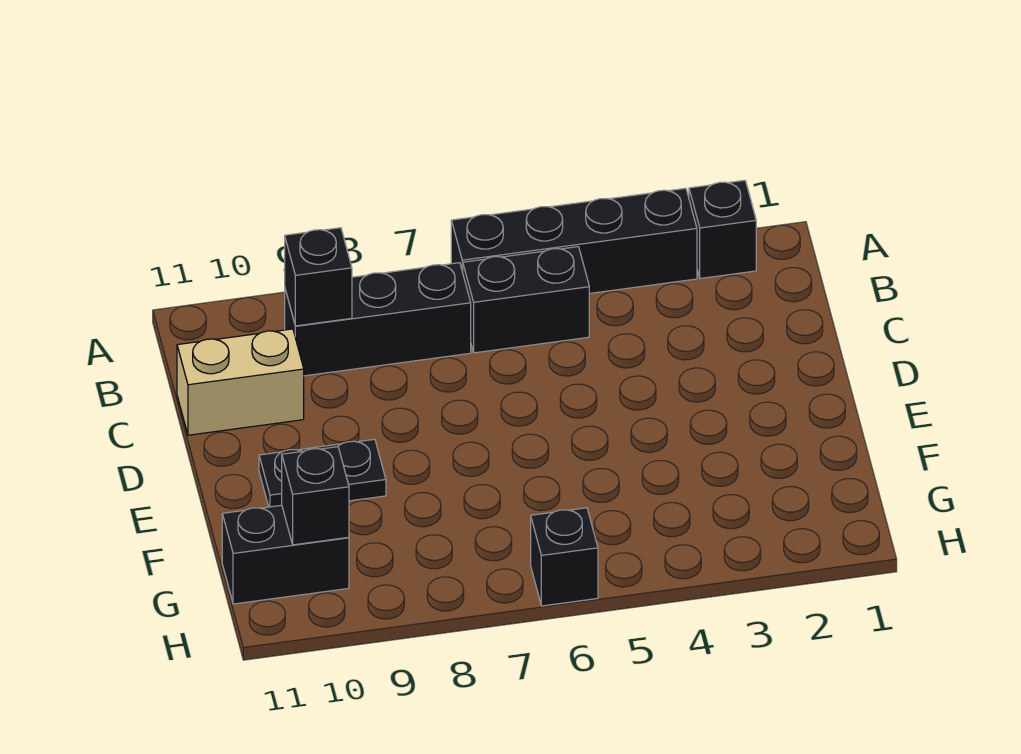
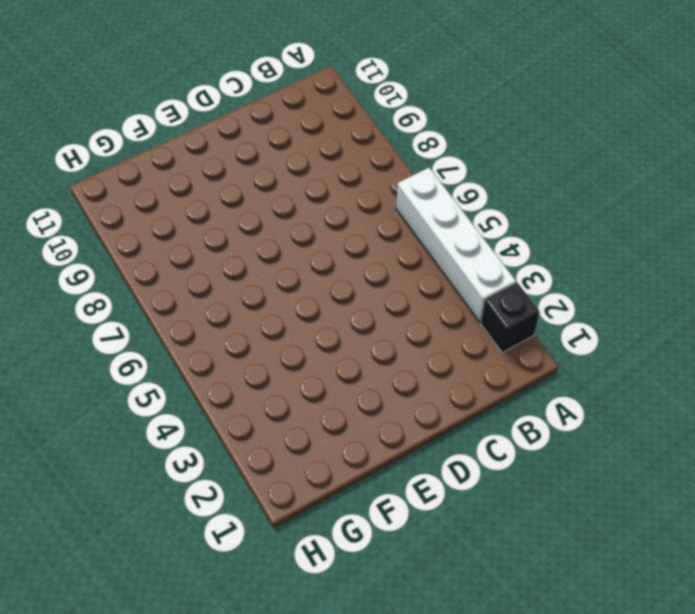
white 1x4 brick [396,168,516,322] -> black 1x4 brick [451,188,697,294]
none -> black 1x2 brick [463,247,589,353]
none -> black 1x3 brick [285,263,471,376]

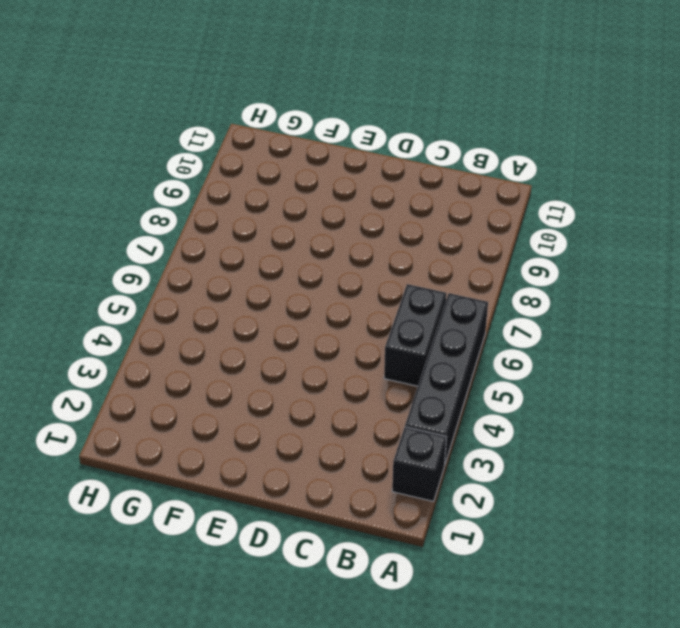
none -> black 1x3 brick [285,263,471,376]
none -> tan 1x2 brick [177,329,304,435]

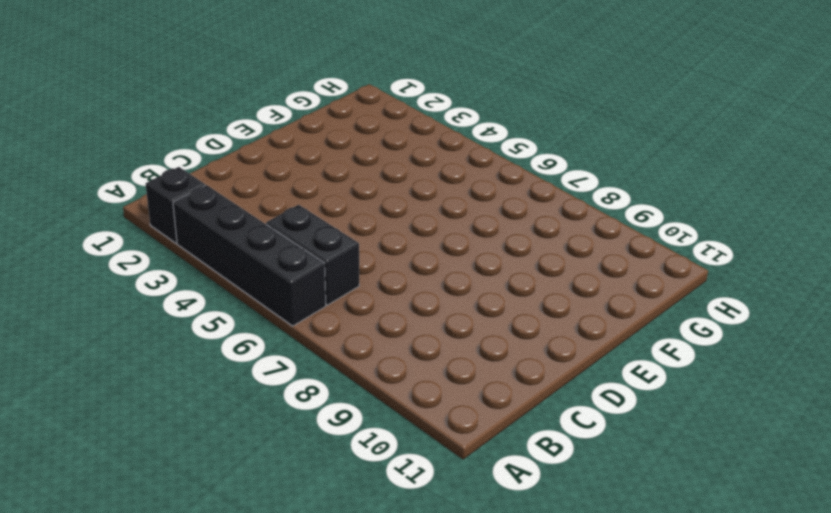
none -> black 1x3 brick [285,263,471,376]
none -> tan 1x2 brick [177,329,304,435]

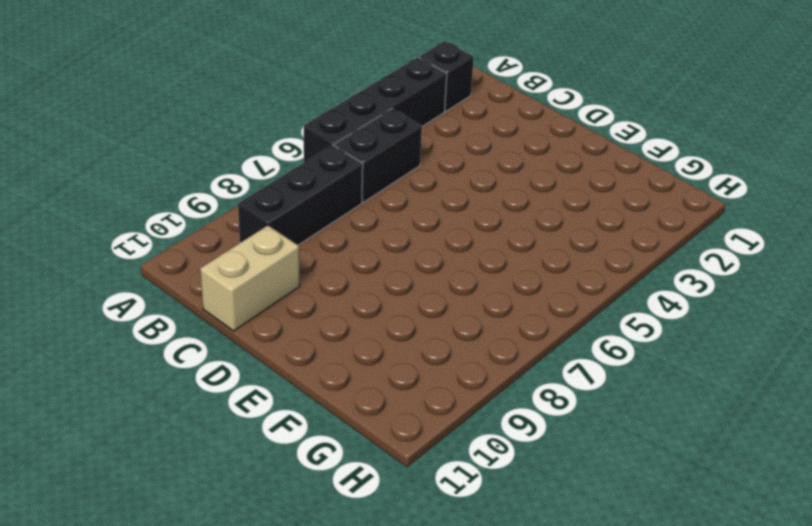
none -> black 1x2 plate [259,439,386,507]
none -> black 1x2 brick [222,505,349,604]

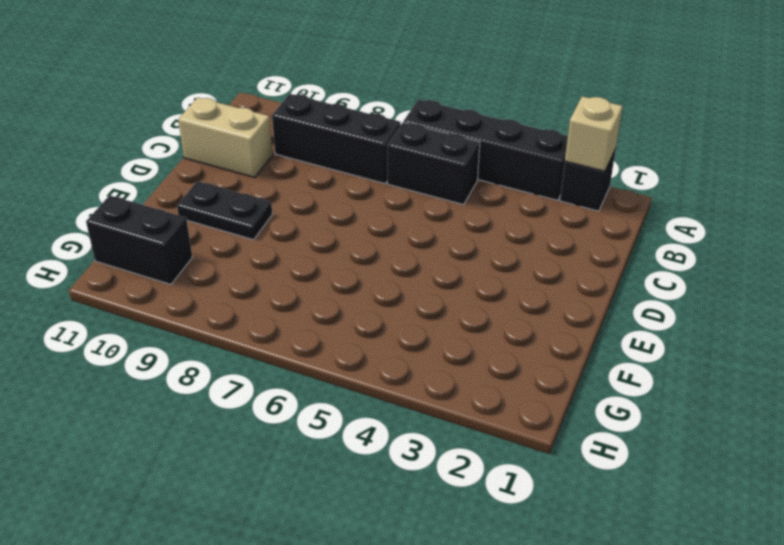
tan 1x1 brick [565,96,623,171] -> none
none -> black 1x1 brick [531,508,598,606]
none -> black 1x1 brick [285,228,352,326]

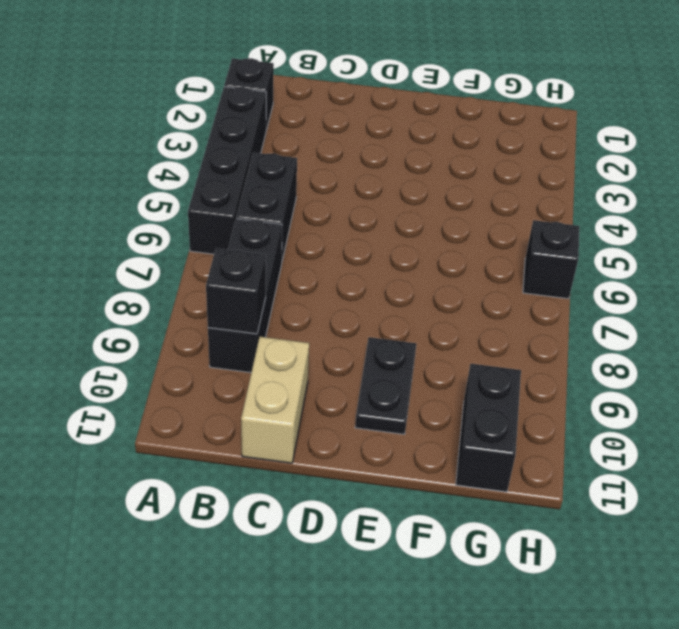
none -> black 1x1 brick [282,447,349,545]

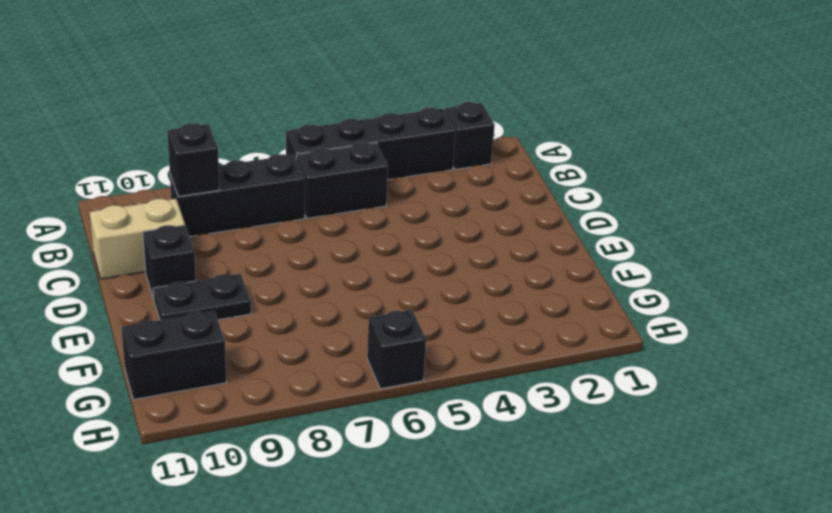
black 1x1 brick [143,225,196,299] -> black 1x1 brick moved to [282,447,349,545]

